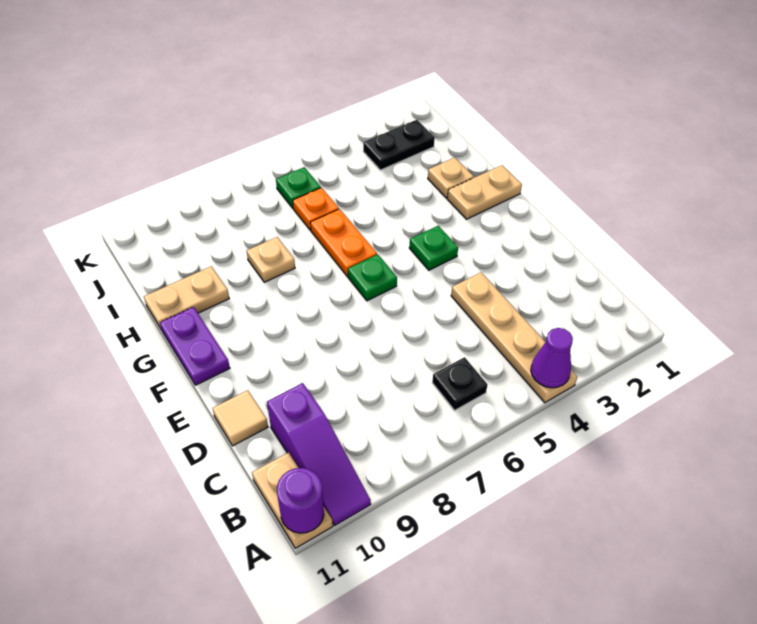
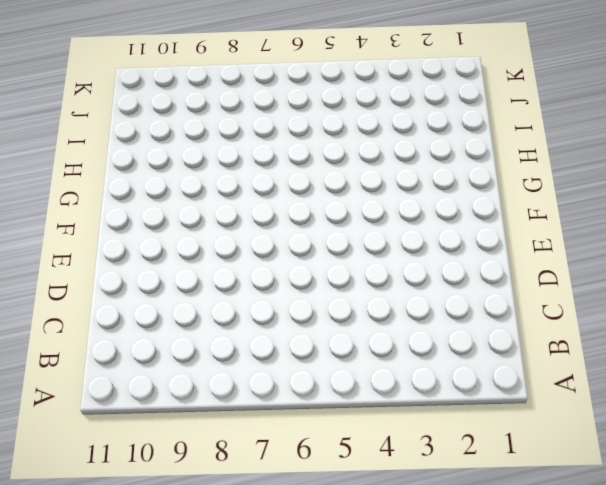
none -> tan 1x4 plate [451,272,577,403]
none -> purple 1x3 slope [267,383,371,525]
none -> tan 1x2 plate [252,453,333,548]

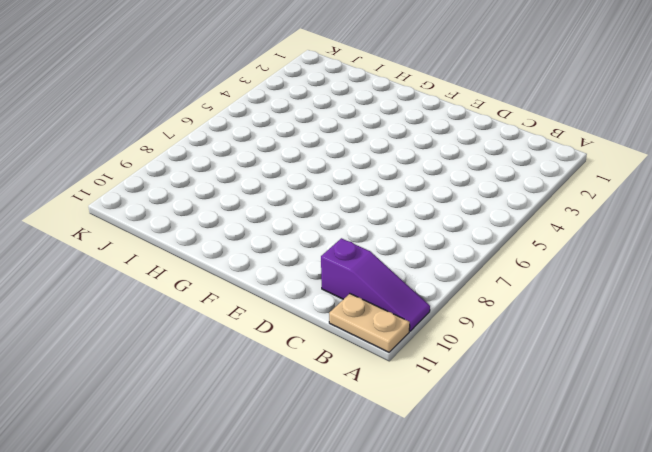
none -> tan 1x4 plate [451,272,577,403]
none -> black 1x1 plate [432,357,488,410]
none -> tan 1x1 tile [212,390,268,446]

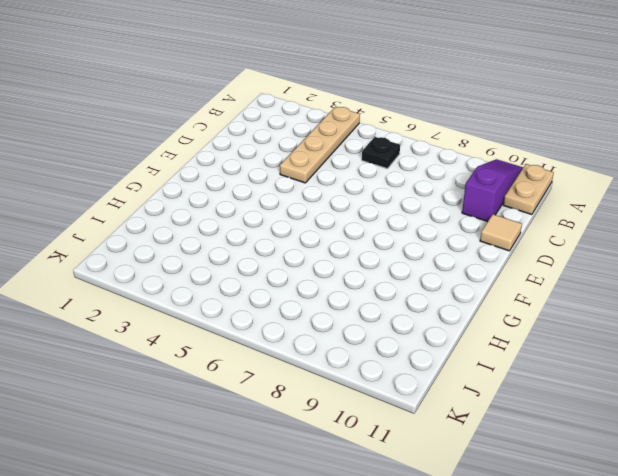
none -> green 1x1 plate [409,226,458,270]
none -> green 1x1 plate [348,254,397,301]
none -> purple 1x2 plate [160,307,230,385]

